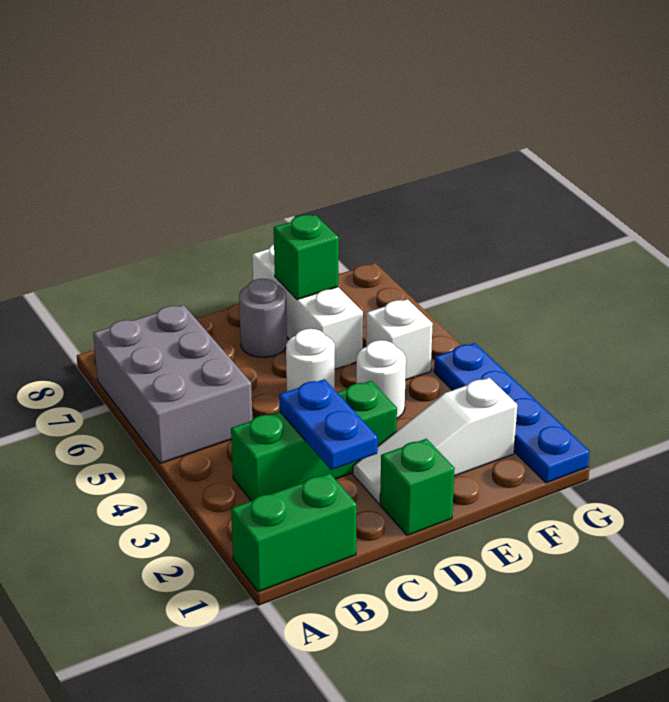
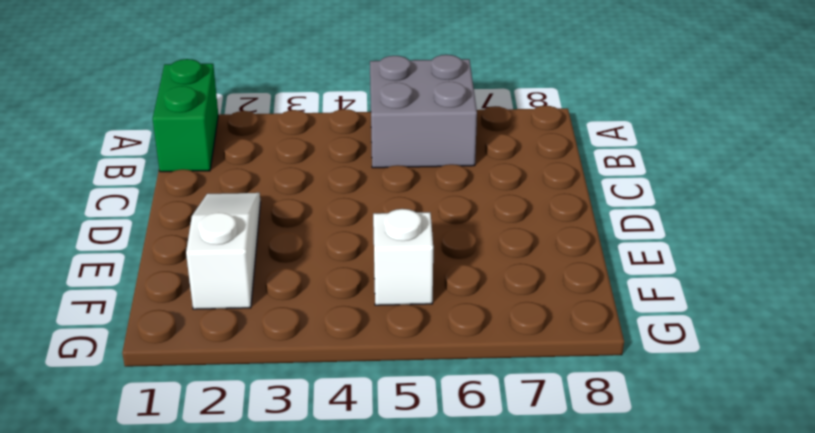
grey 2x2 brick [370,55,477,168] -> grey 2x3 brick [93,305,252,463]
none -> green 1x3 brick [231,381,397,501]
none -> green 1x1 brick [380,439,455,536]
none -> white 1x1 round brick [286,329,335,392]

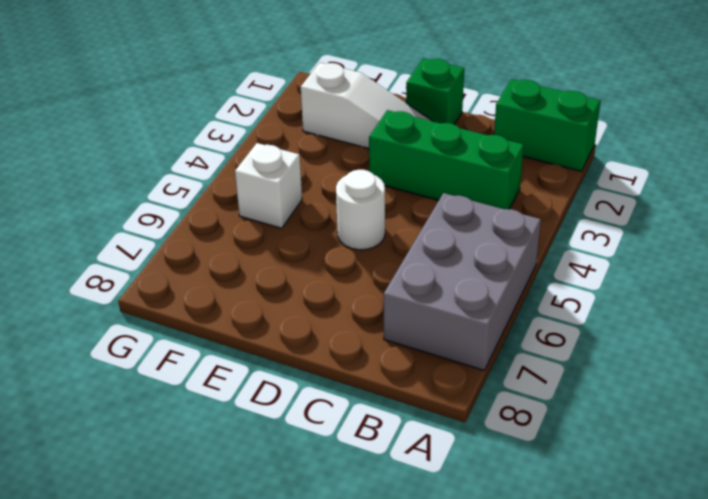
none -> grey 1x1 round brick [239,279,287,357]
none -> white 1x1 round brick [356,340,406,418]
none -> white 1x3 brick [252,244,363,369]

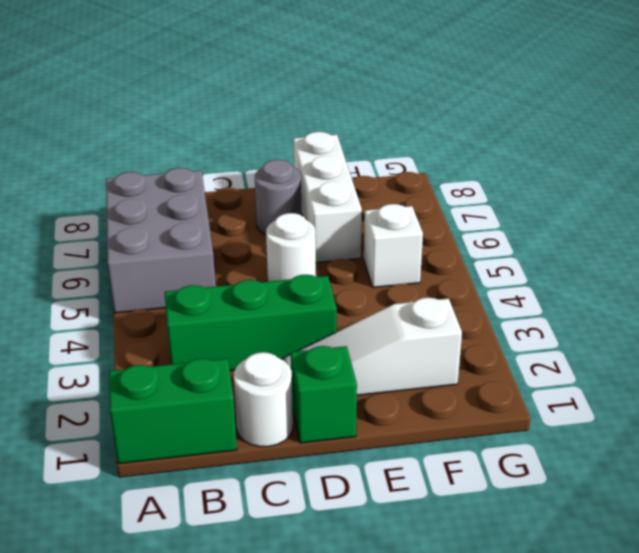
white 1x1 round brick [234,352,293,447] -> white 1x1 round brick moved to [356,340,406,418]
none -> blue 1x4 plate [434,343,590,483]
none -> blue 1x2 plate [279,379,378,470]
none -> green 1x1 brick [274,215,339,300]

